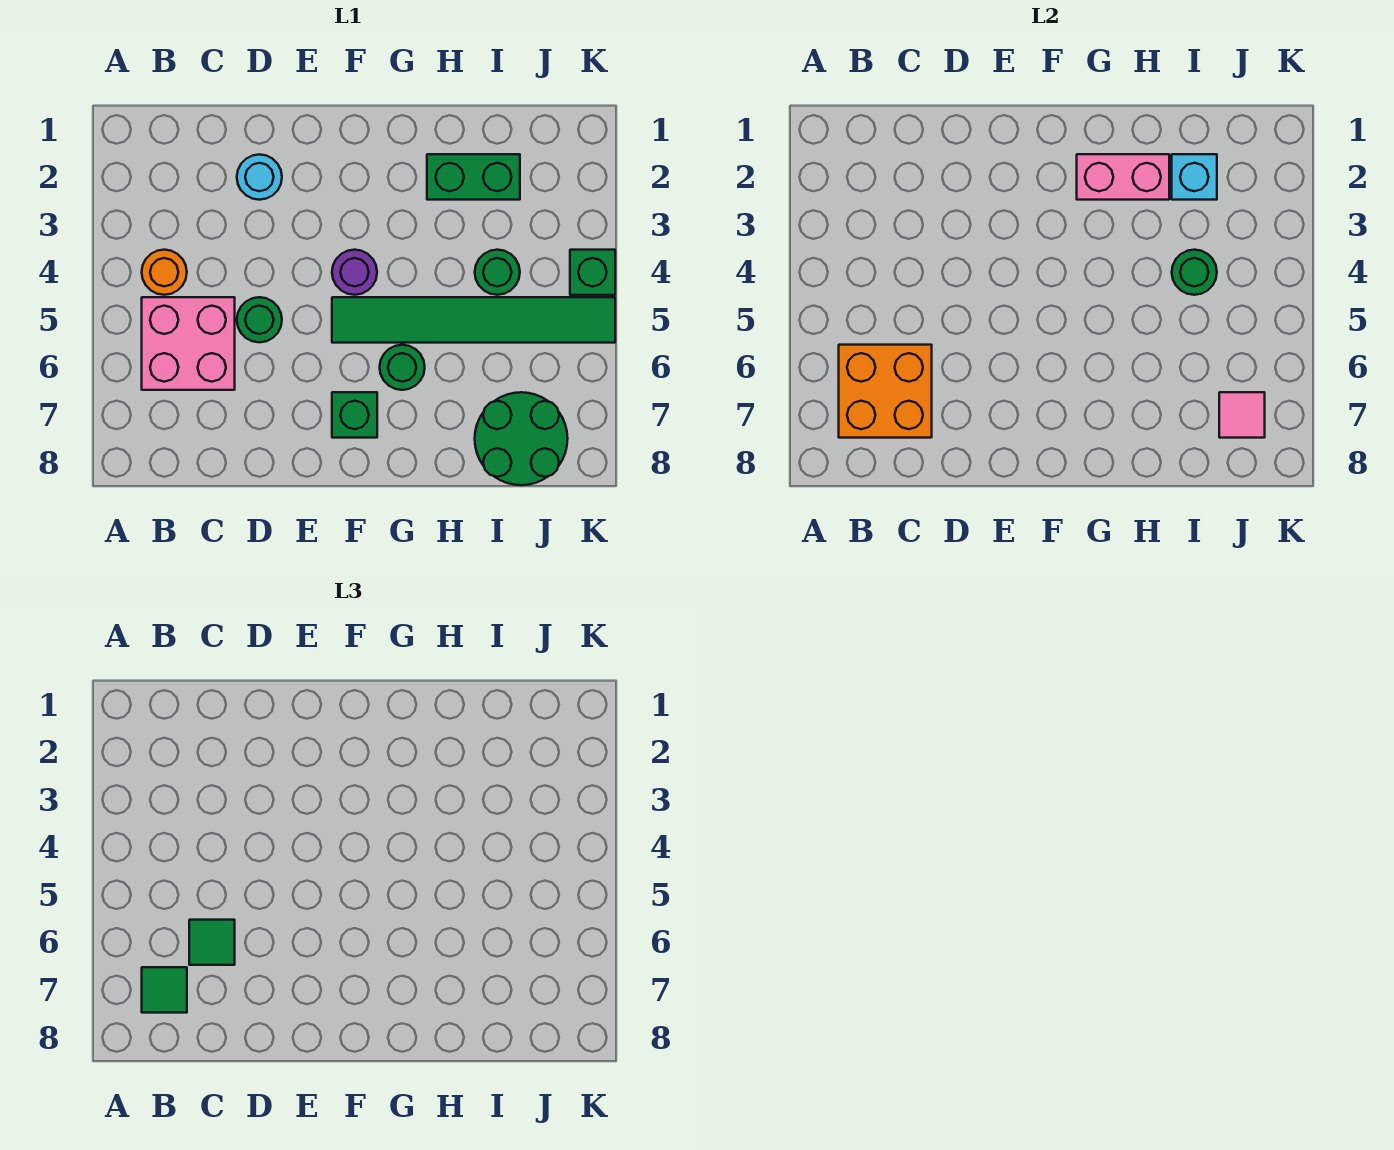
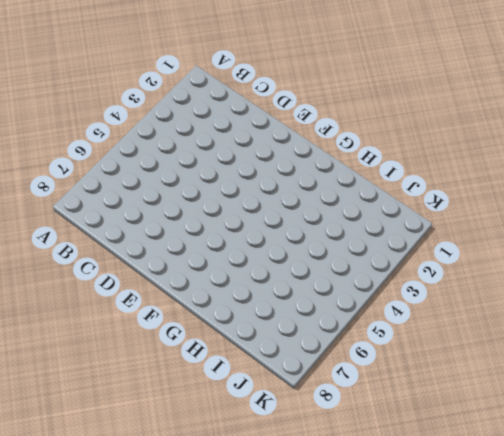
none -> orange 1x1 round brick [142,250,187,295]
none -> pink 2x2 brick [142,297,235,390]
none -> cyan 1x1 round brick [237,154,282,200]

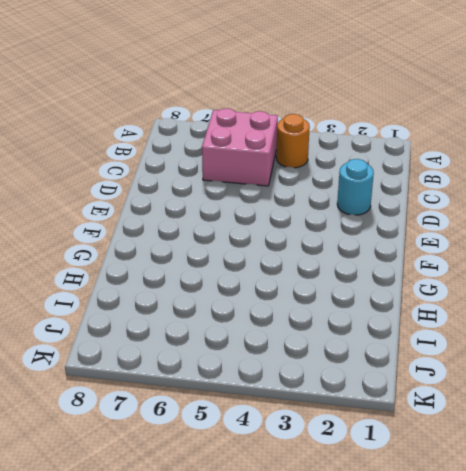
none -> green 1x1 round brick [237,297,282,342]
none -> purple 1x1 round brick [332,250,377,295]
none -> green 1x6 tile [332,297,615,343]

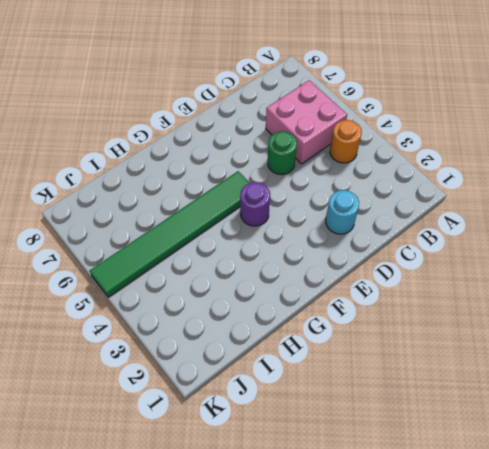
none -> green 1x1 brick [332,392,377,438]
none -> green 1x1 round brick [380,345,425,390]
none -> green 1x2 brick [427,154,520,200]

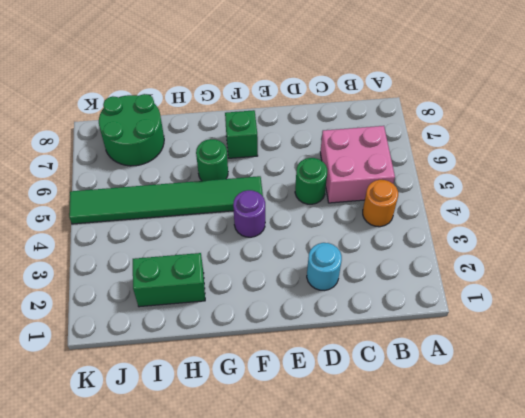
none -> green 1x1 round brick [475,250,520,295]
none -> green 1x1 brick [570,250,615,295]
none -> orange 2x2 brick [839,345,932,438]

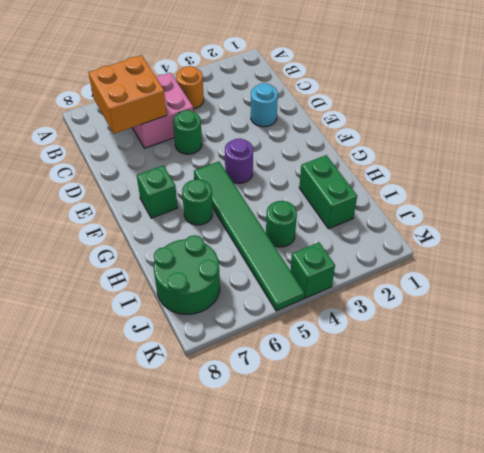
none -> pink 1x2 brick [1077,154,1169,200]
none -> cyan 1x1 brick [1172,154,1217,200]
none -> green 1x1 round brick [1172,250,1217,295]

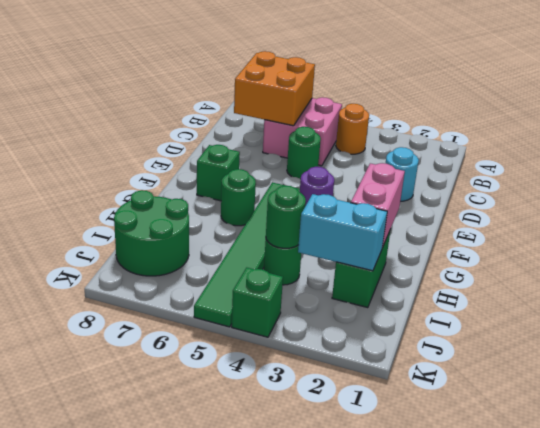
cyan 1x2 brick [298,194,387,271] -> cyan 1x1 brick [1172,154,1217,200]
none -> pink 1x1 tile [1219,392,1265,438]
none -> green 1x1 tile [142,967,187,1013]
none -> green 1x1 tile [189,920,235,965]

